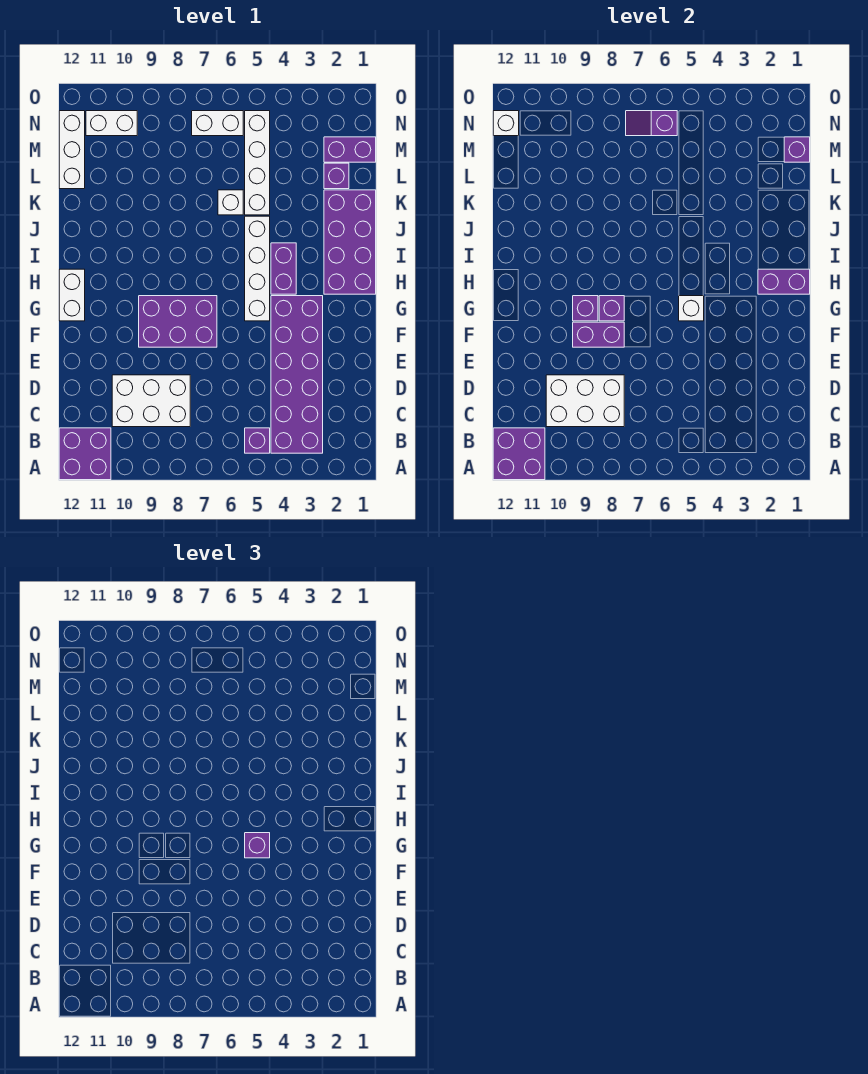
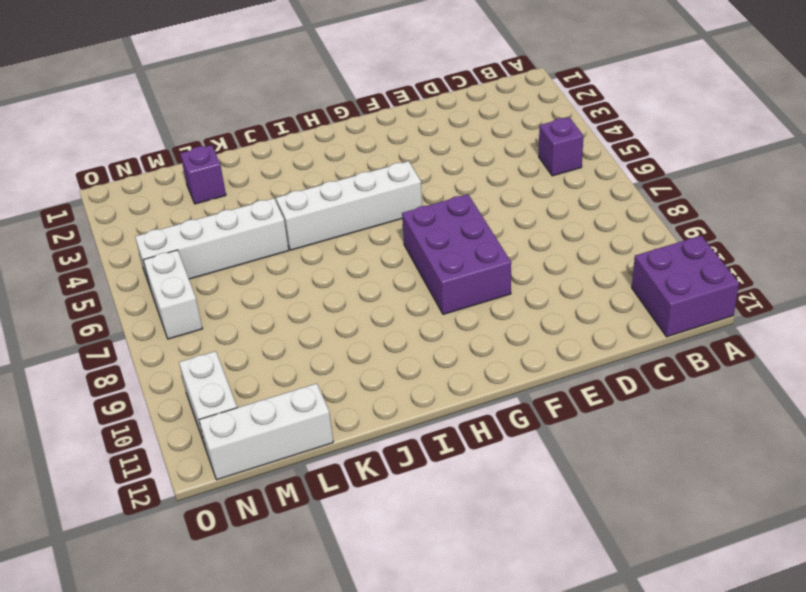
none -> purple 2x6 brick [271,296,323,453]
none -> white 2x3 brick [112,375,190,427]
none -> white 1x2 brick [59,269,85,321]

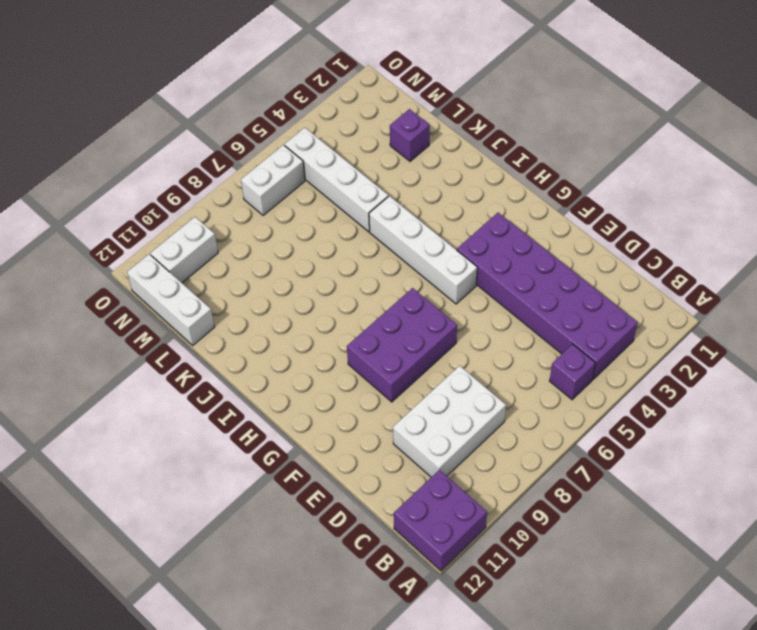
none -> white 1x2 brick [59,269,85,321]
none -> purple 2x4 brick [324,190,376,294]
none -> purple 1x2 brick [271,243,296,294]

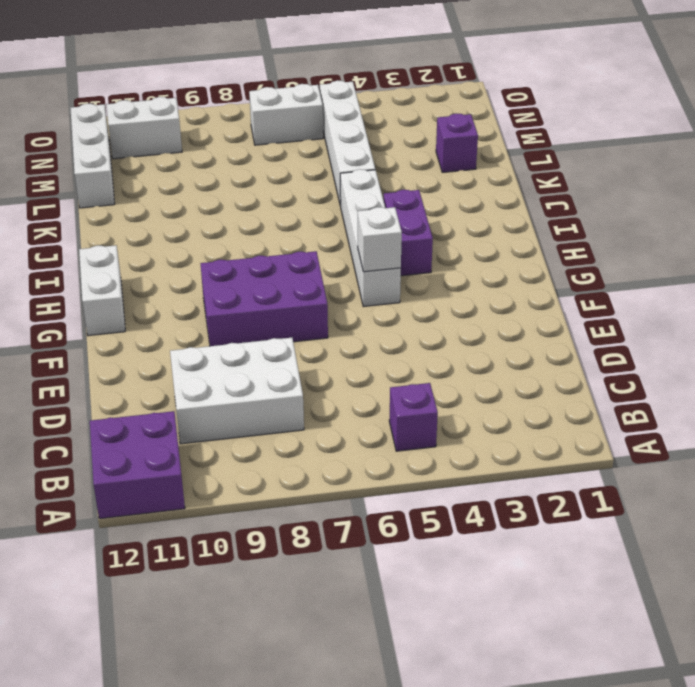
none -> purple 2x6 brick [271,296,323,453]
none -> purple 2x4 brick [324,190,376,294]
none -> white 1x1 brick [218,190,243,215]

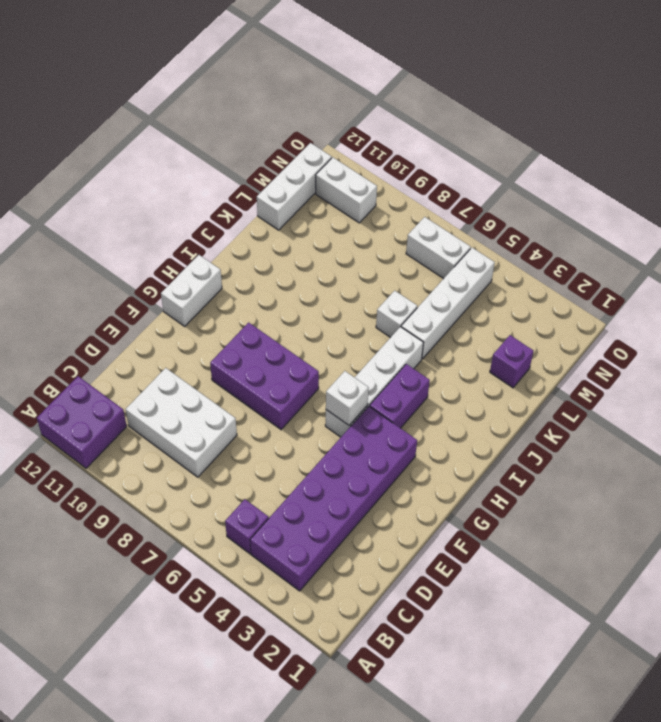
none -> purple 2x4 brick [324,190,376,294]
none -> purple 1x2 brick [324,137,376,162]
none -> purple 2x2 brick [493,428,545,480]

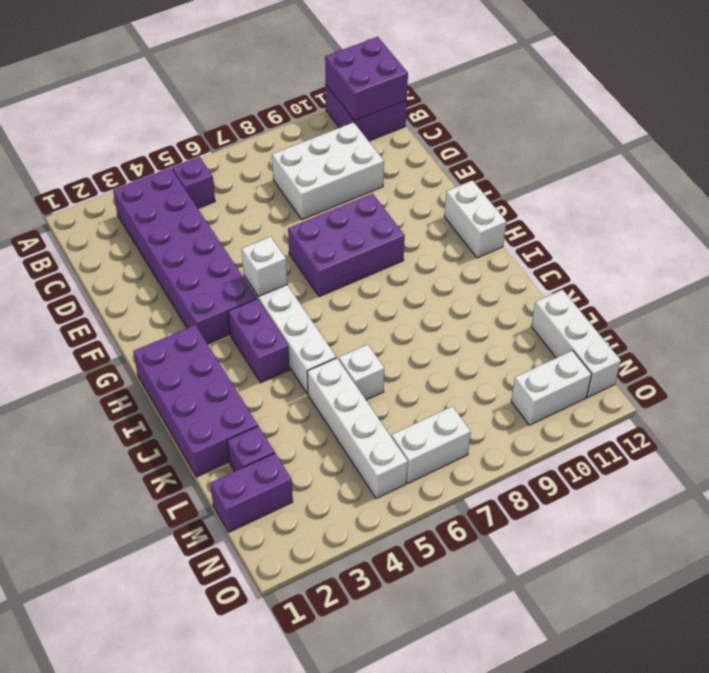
none -> white 2x3 brick [546,375,624,427]
none -> purple 1x2 brick [573,322,624,347]
none -> purple 1x1 brick [599,296,624,321]

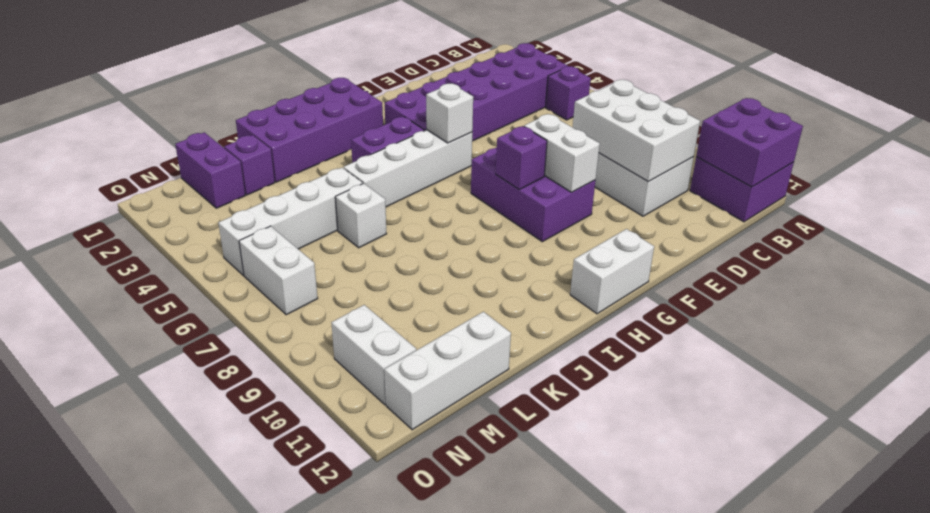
white 1x2 brick [524,114,600,192] -> purple 1x2 brick [573,322,624,347]
none -> purple 1x1 brick [573,296,598,321]
none -> purple 1x2 brick [758,269,810,294]
none -> purple 1x1 brick [784,137,810,162]

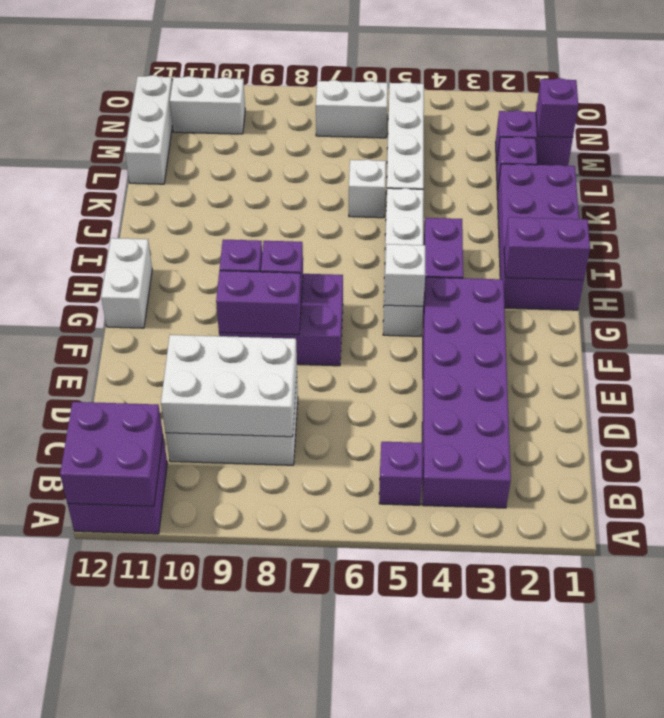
none -> purple 1x2 slope [626,111,677,136]
none -> white 1x1 brick [493,111,519,136]
none -> purple 1x1 brick [245,833,270,858]

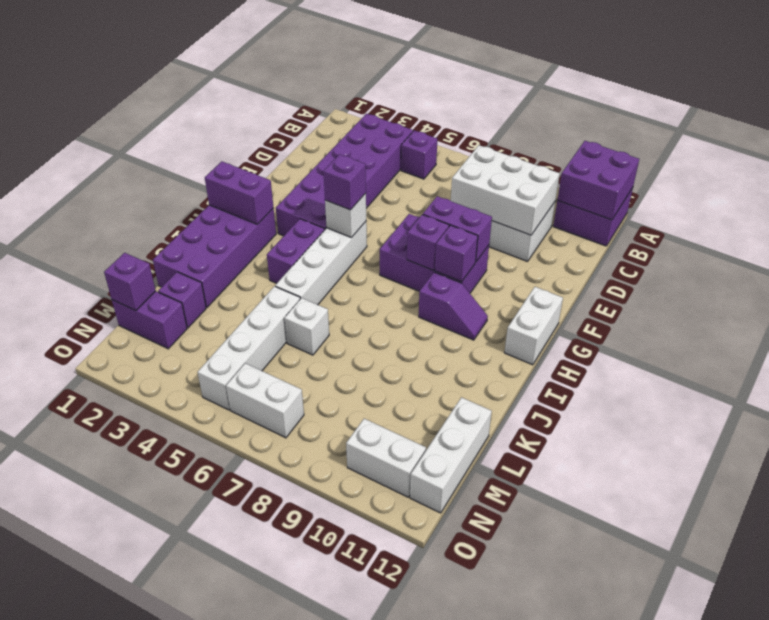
purple 1x2 slope [419,272,488,340] -> purple 1x2 slope moved to [626,111,677,136]
none -> white 1x1 brick [493,111,519,136]

